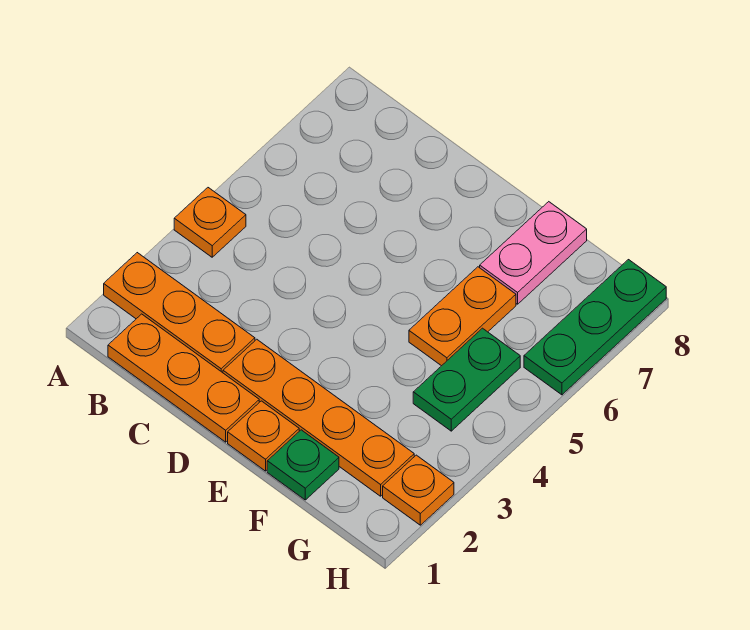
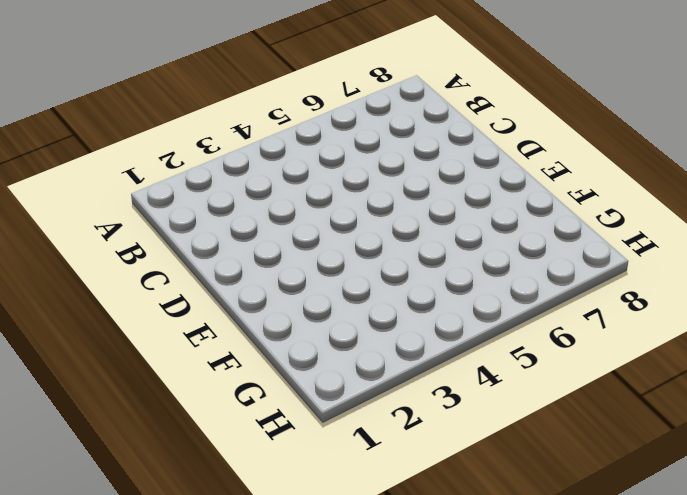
none -> orange 1x3 plate [104,253,255,373]
none -> orange 1x1 plate [174,188,246,257]

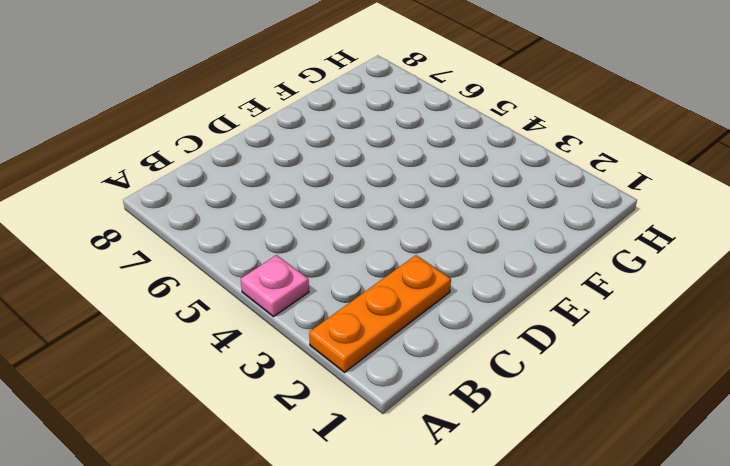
pink 1x1 plate [241,255,309,317] -> orange 1x1 plate [174,188,246,257]
none -> orange 1x3 plate [108,314,259,442]
none -> orange 1x4 plate [223,339,414,496]

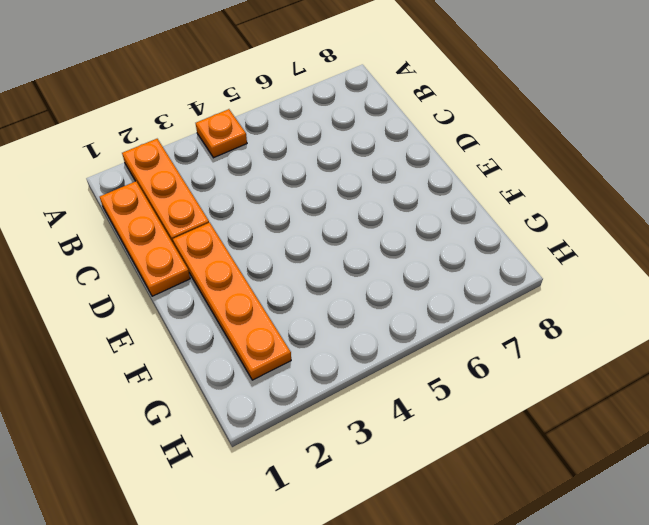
none -> orange 1x1 plate [228,401,299,471]
none -> green 1x1 plate [267,430,339,500]

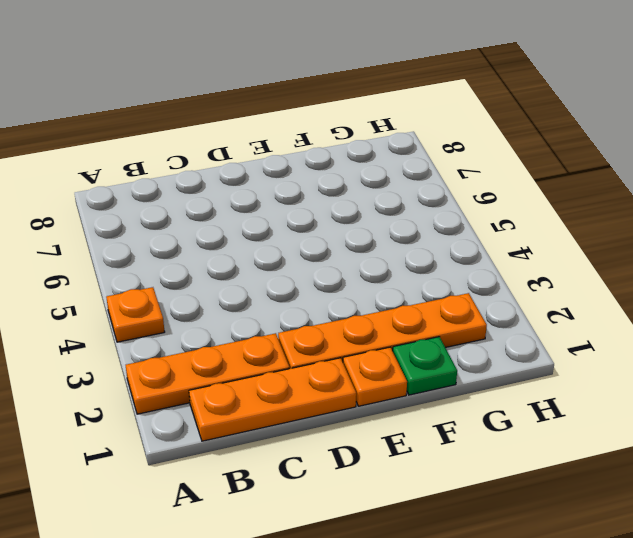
none -> orange 1x2 plate [409,267,516,366]
none -> pink 1x2 plate [480,202,587,304]

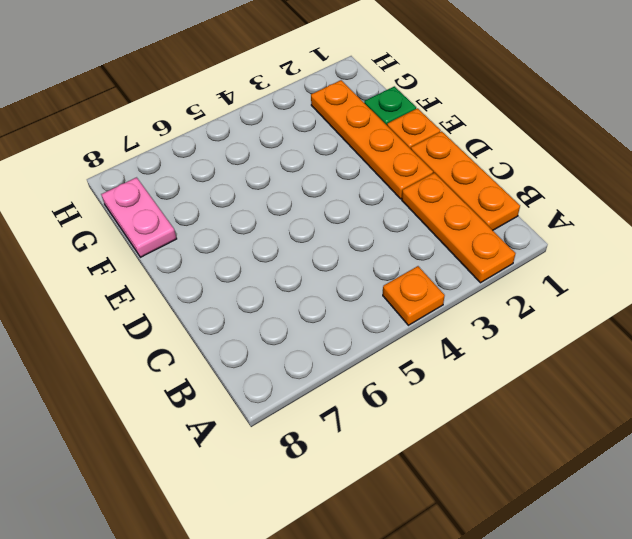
pink 1x2 plate [101,177,177,257] -> pink 1x2 plate turned to [480,202,587,304]
none -> orange 1x2 plate [409,267,516,366]
none -> green 1x2 plate [413,328,520,431]

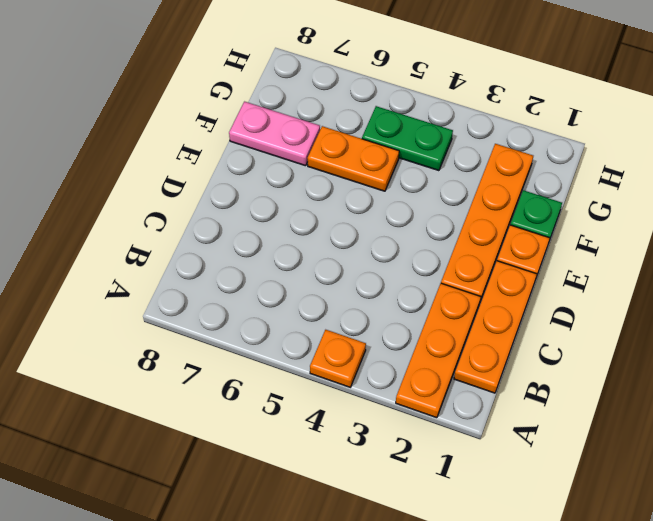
none -> orange 1x1 plate [383,455,454,525]
none -> green 1x3 plate [524,260,666,395]

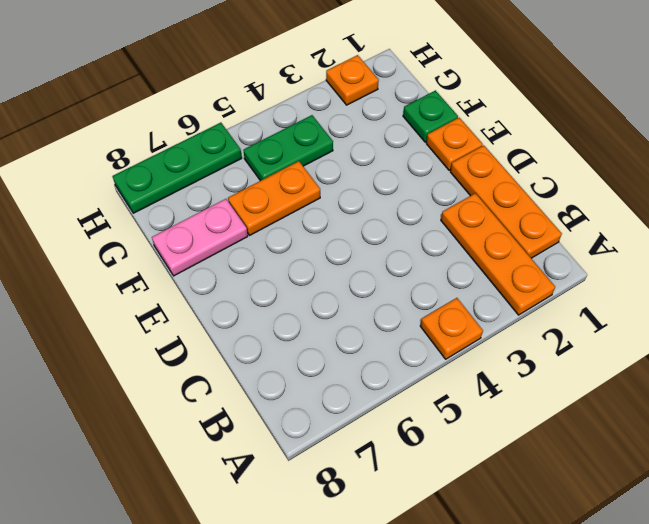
none -> orange 1x4 plate [223,339,414,496]

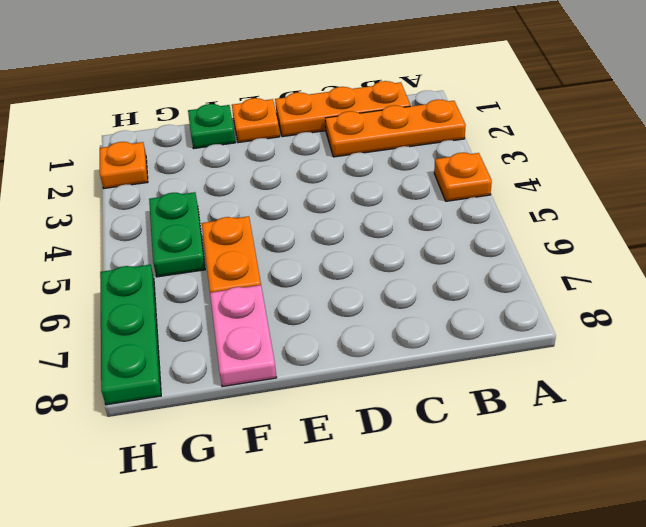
none -> orange 1x4 plate [223,339,414,496]

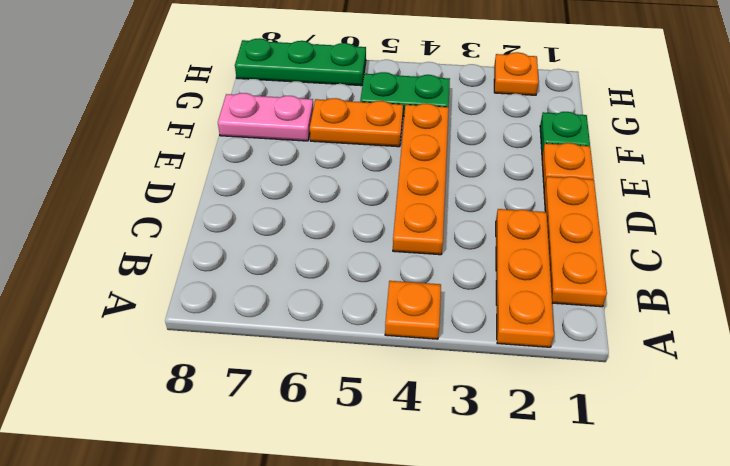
orange 1x4 plate [393,103,449,255] -> orange 1x4 plate moved to [223,339,414,496]

